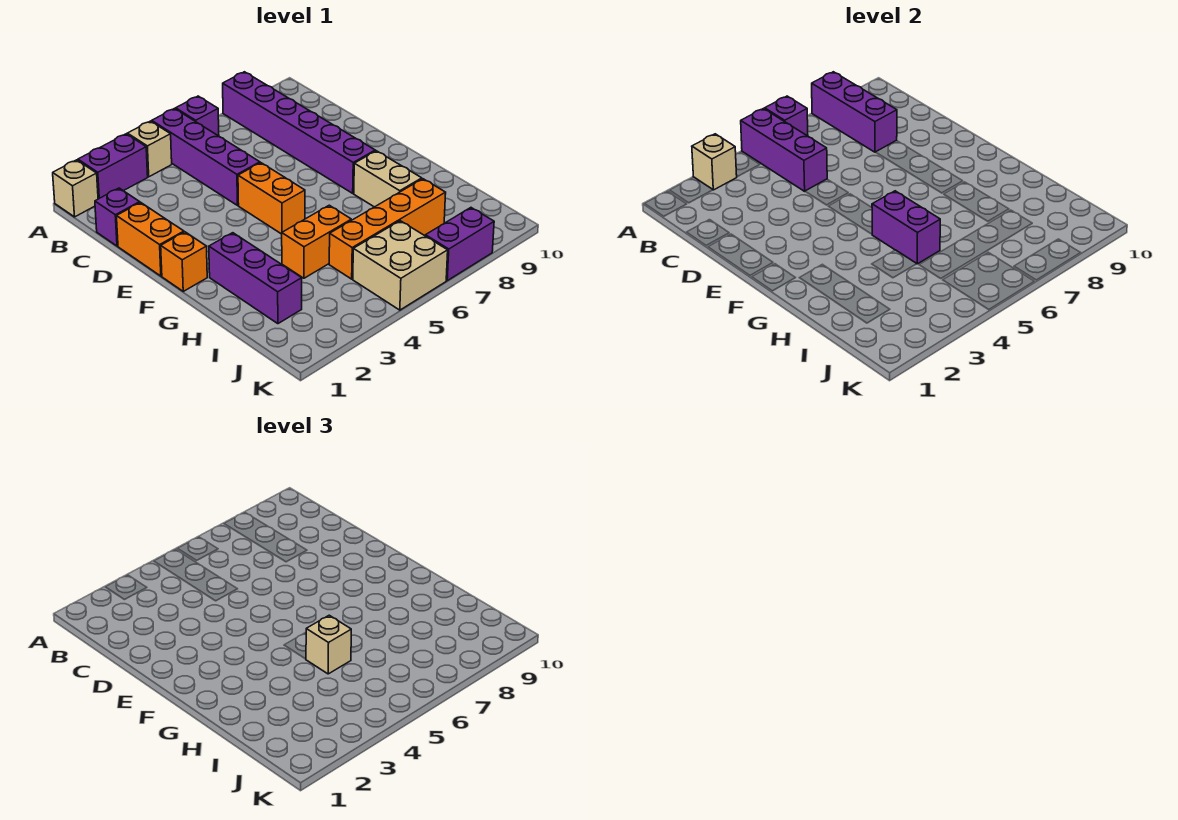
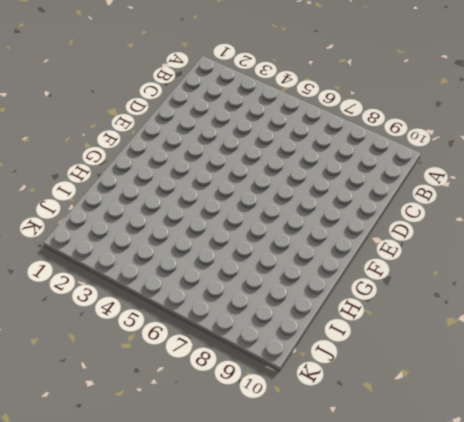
none -> tan 1x1 brick [53,160,98,217]
none -> purple 1x2 brick [78,134,148,199]
none -> tan 1x1 brick [127,121,172,177]

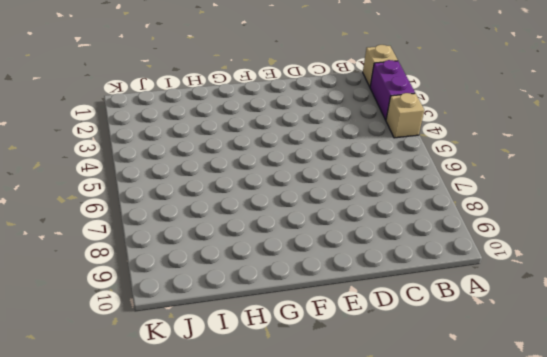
none -> purple 1x4 brick [152,109,260,205]
none -> purple 1x1 brick [176,96,219,136]
none -> purple 1x6 brick [223,72,375,193]

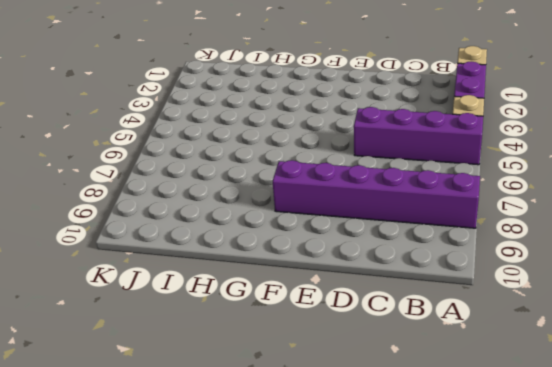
none -> purple 1x1 brick [176,96,219,136]
none -> purple 1x1 brick [95,188,140,246]
none -> orange 1x2 brick [117,202,184,276]

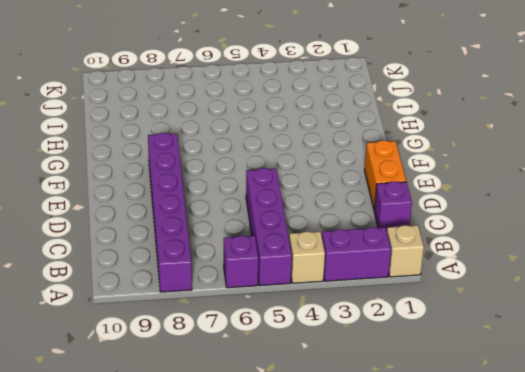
none -> orange 1x2 brick [238,163,305,234]
none -> orange 1x1 brick [161,232,207,291]
none -> purple 1x3 brick [209,233,302,324]

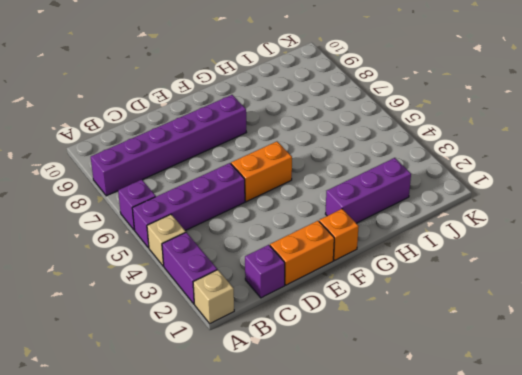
none -> tan 1x2 brick [354,151,422,207]
none -> orange 1x2 brick [282,205,351,278]
none -> orange 1x4 brick [329,179,446,279]

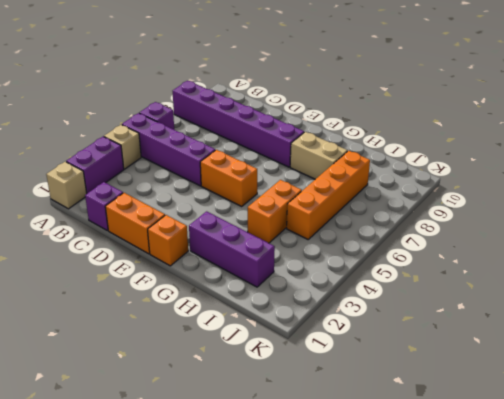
none -> tan 2x2 brick [353,221,448,310]
none -> purple 1x2 brick [425,208,494,281]
none -> tan 1x1 brick [692,134,737,190]

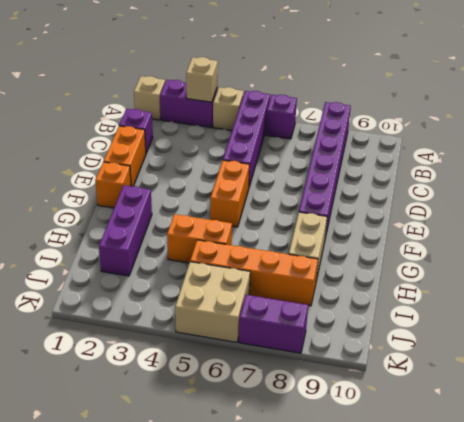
none -> purple 1x3 brick [741,109,827,191]
none -> purple 1x1 brick [765,96,808,136]
none -> purple 1x3 brick [812,72,897,152]

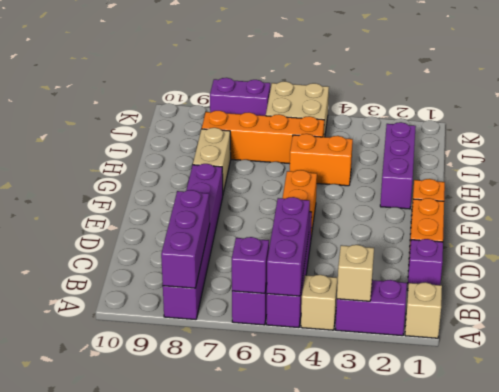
none -> purple 1x2 brick [872,191,940,264]
none -> tan 1x1 brick [306,615,351,674]

